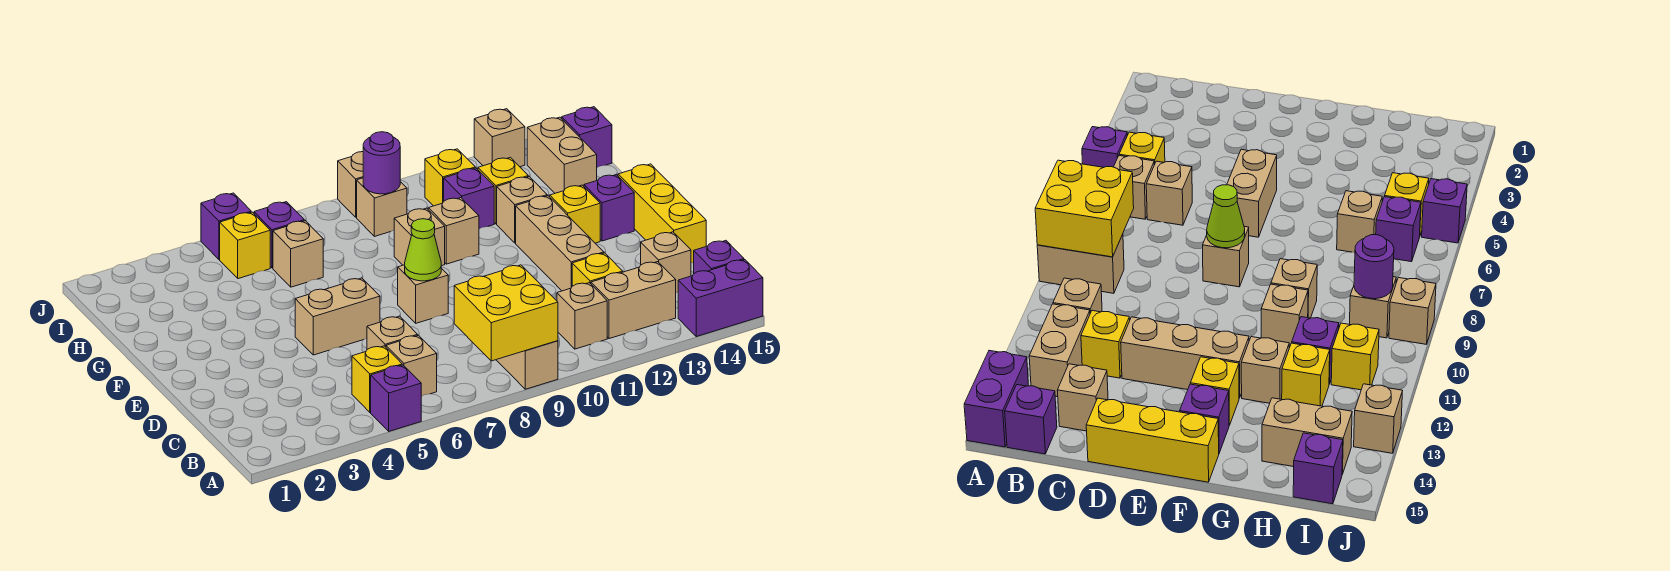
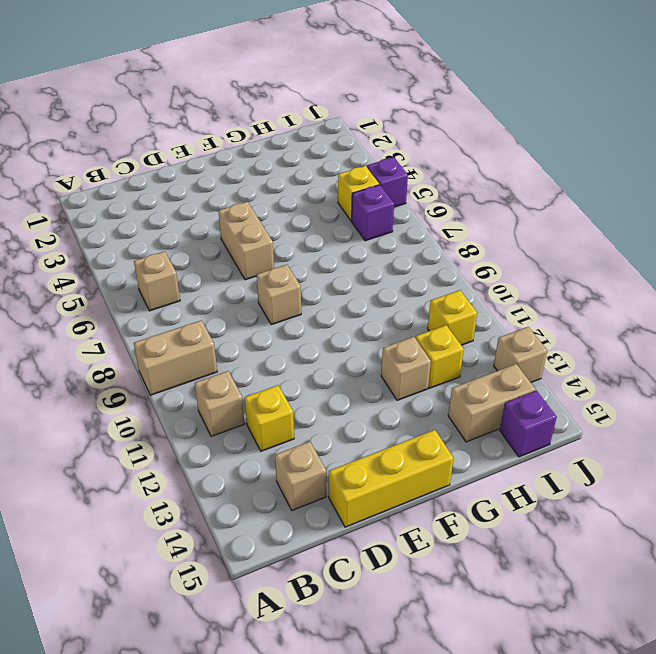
none -> purple 1x1 brick [371,365,421,431]
none -> purple 1x2 brick [678,260,763,337]
none -> yellow 1x1 brick [352,346,402,412]
none -> tan 1x2 brick [591,262,676,339]

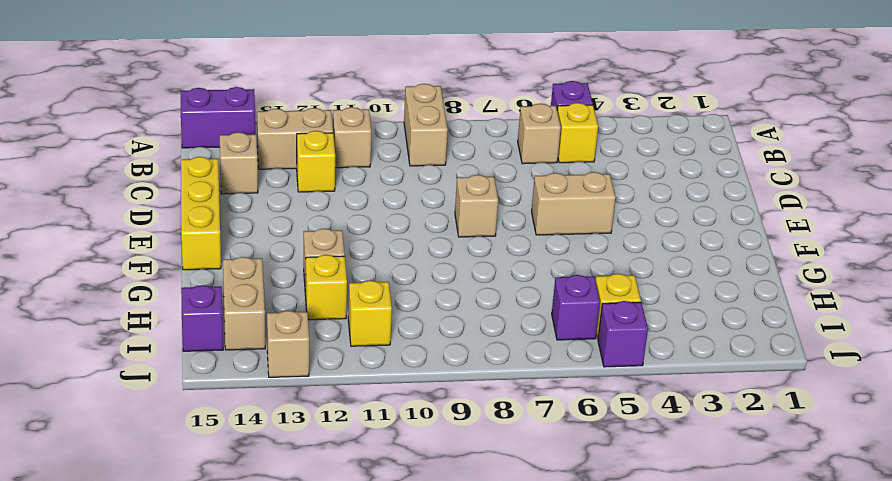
none -> purple 1x1 brick [694,241,744,273]
none -> tan 1x1 brick [367,316,418,349]
none -> tan 1x3 brick [516,196,604,291]
none -> yellow 1x1 brick [550,185,600,243]

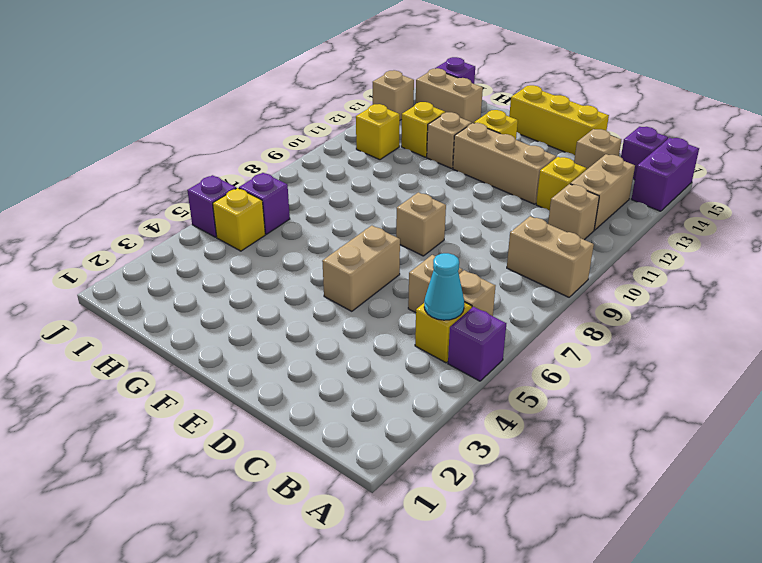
cyan 1x1 cone [424,253,464,320] -> none
none -> purple 1x1 brick [584,175,634,241]
none -> tan 1x1 brick [394,208,445,266]
none -> tan 1x1 brick [428,198,479,264]
none -> tan 1x1 brick [273,221,323,287]

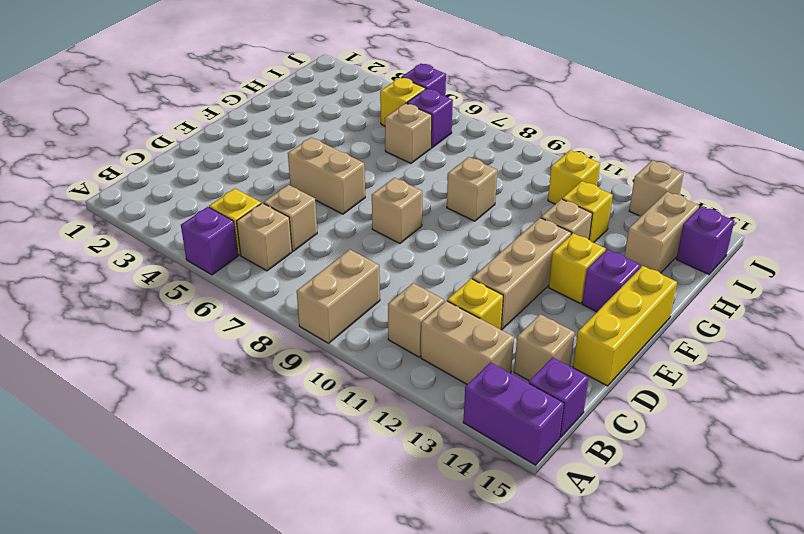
none -> tan 1x1 brick [428,198,479,264]
none -> purple 1x1 brick [444,168,494,229]
none -> tan 1x1 brick [357,178,407,236]
none -> tan 1x1 brick [338,152,363,217]

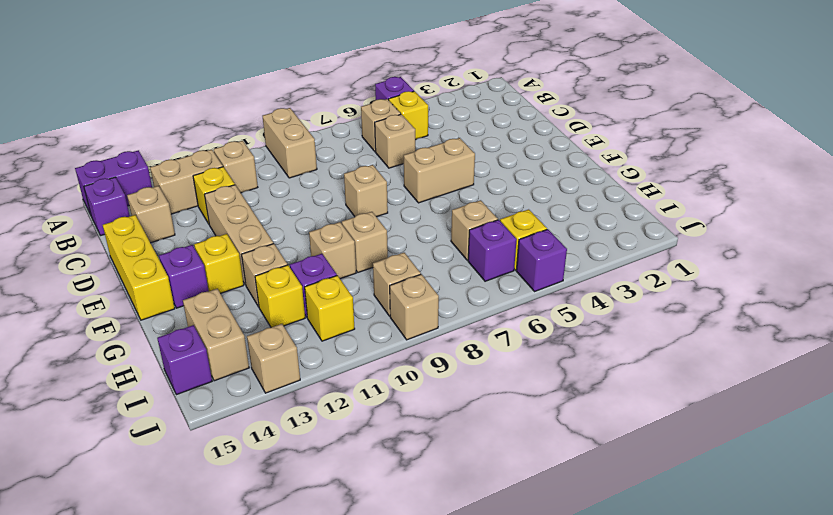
none -> yellow 2x2 brick [454,265,558,361]
none -> lime 1x1 cone [405,219,441,281]
none -> purple 1x1 round brick [363,132,400,194]

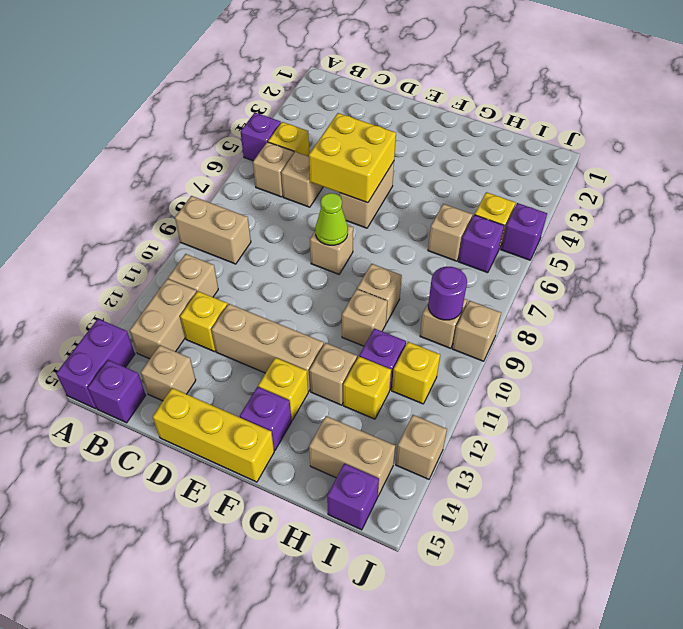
yellow 2x2 brick [309,113,396,203] -> yellow 2x2 brick moved to [454,265,558,361]

